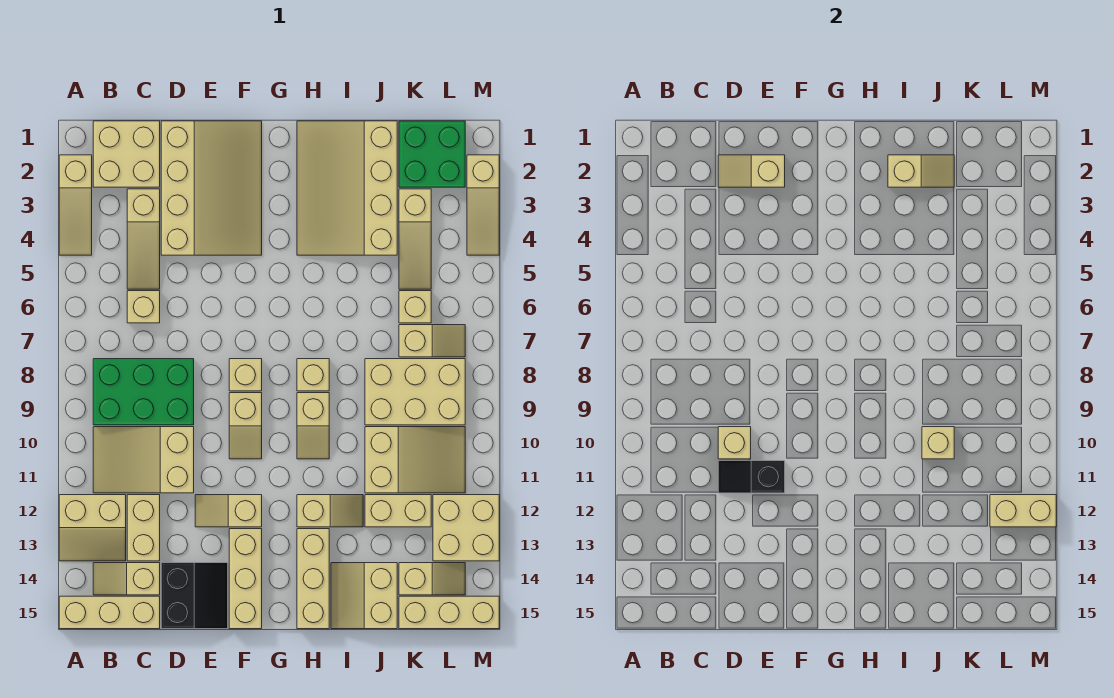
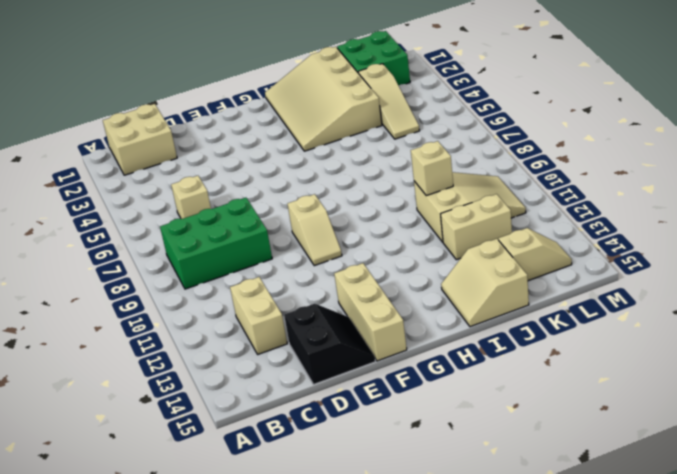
none -> tan 1x3 slope [59,155,92,255]
none -> tan 2x2 slope [59,495,126,561]
none -> tan 1x3 brick [59,596,160,629]
none -> tan 2x3 slope [93,427,194,493]

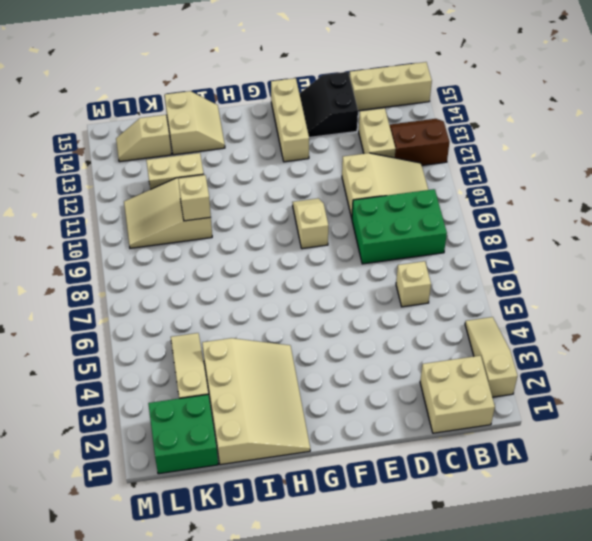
brown 2x2 slope [390,119,449,165] -> tan 2x2 slope [59,495,126,561]
none -> tan 1x2 slope [93,563,160,595]
none -> tan 1x3 slope [127,189,160,289]
none -> tan 3x4 slope [161,121,262,255]
none -> tan 1x2 slope [195,495,262,527]

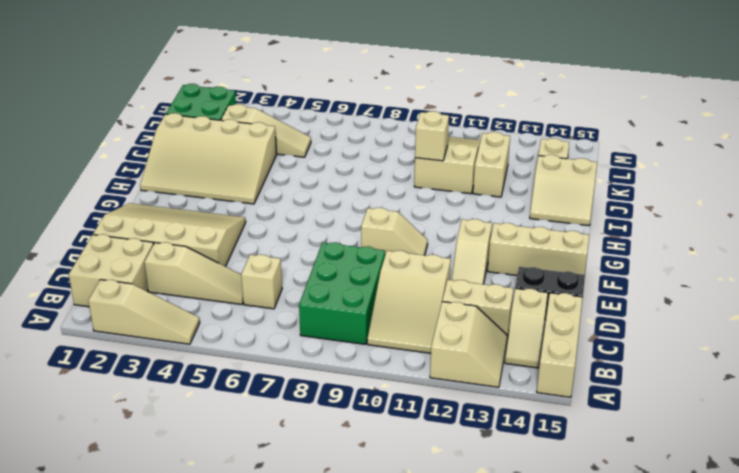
none -> tan 1x1 brick [229,359,262,391]
none -> tan 1x1 brick [297,359,329,391]
none -> tan 1x2 slope [297,393,329,459]
none -> tan 1x2 slope [297,495,363,527]

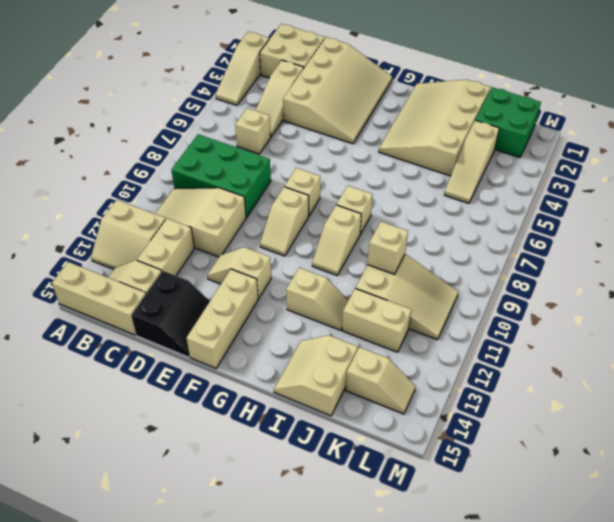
none -> tan 1x3 brick [297,529,329,629]
none -> tan 2x3 brick [365,359,465,425]
none -> tan 1x1 brick [399,291,431,323]
none -> tan 1x2 slope [399,325,465,357]

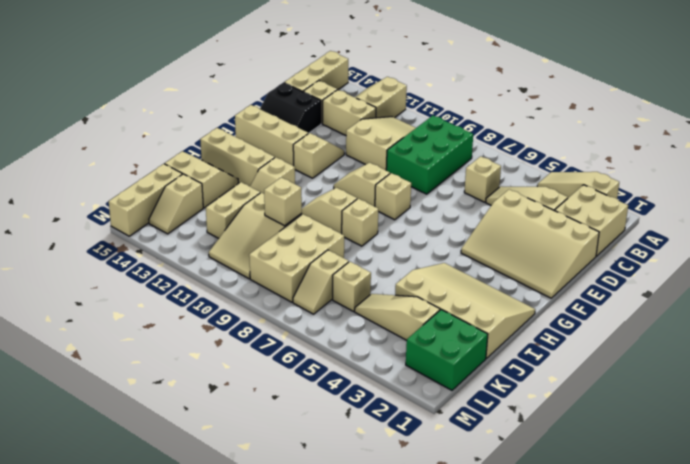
none -> tan 2x2 brick [433,495,499,561]
none -> tan 1x3 slope [467,155,499,255]
none -> tan 1x2 slope [718,155,785,187]
none -> tan 1x1 brick [718,427,751,459]

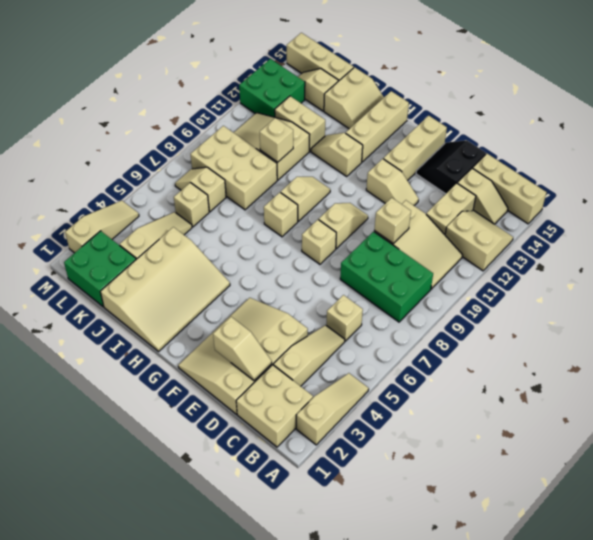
green 2x2 brick [239,59,305,117] -> tan 2x2 brick [433,495,499,561]
none -> black 1x2 slope [718,461,785,493]
none -> tan 1x2 slope [888,155,954,187]
none -> tan 1x2 brick [990,495,1056,527]

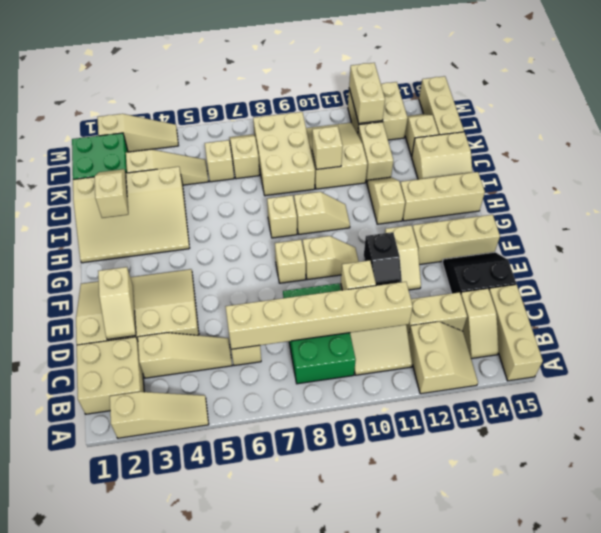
tan 1x6 brick [226,282,413,349] -> none

